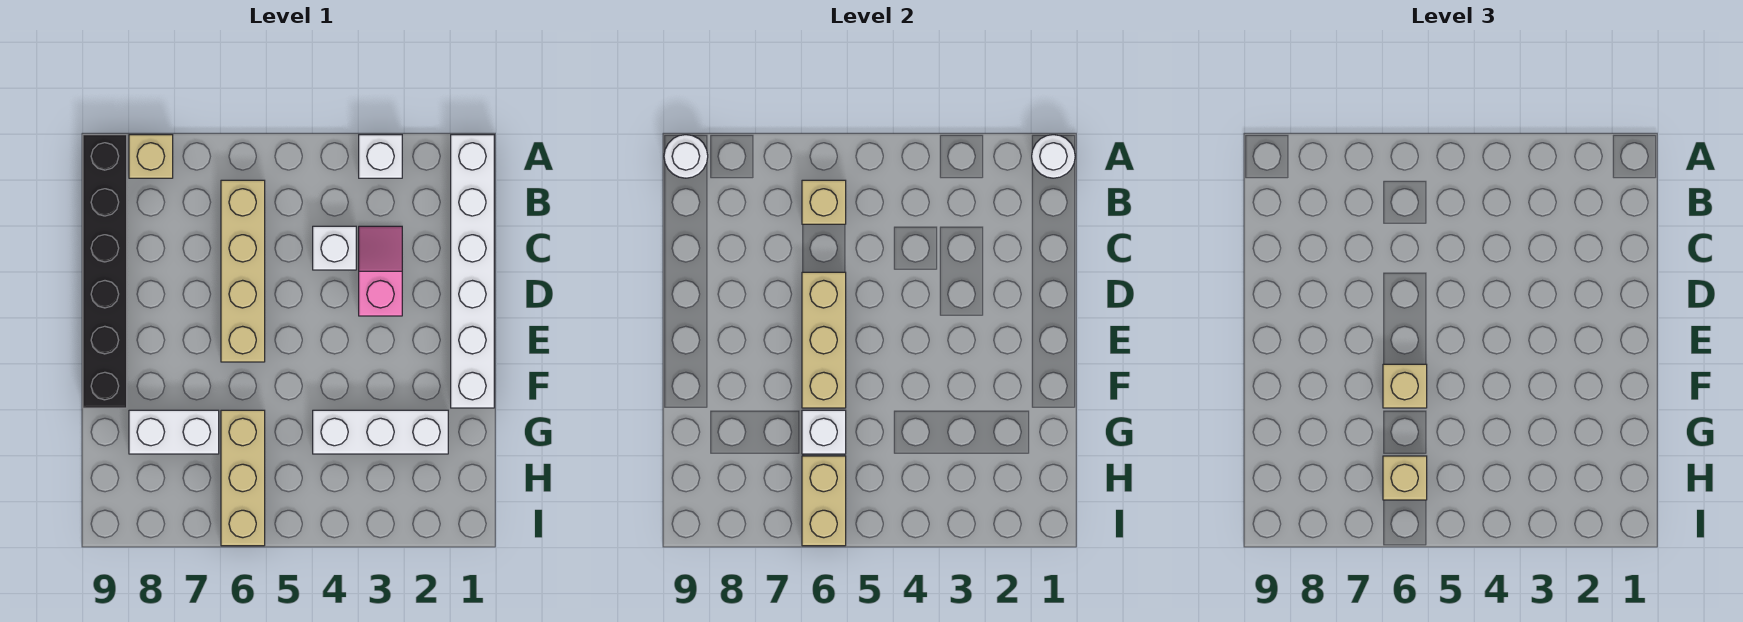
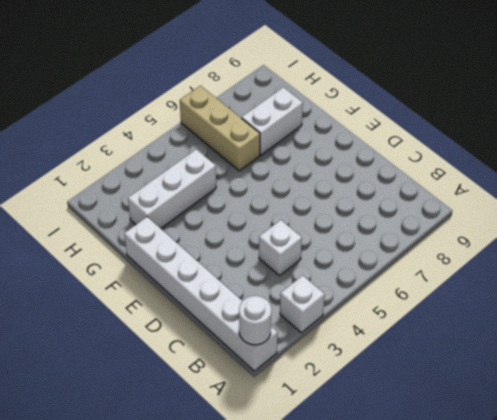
none -> tan 1x1 brick [129,135,173,178]
none -> black 1x6 brick [83,135,127,408]
none -> tan 1x4 brick [221,180,265,362]

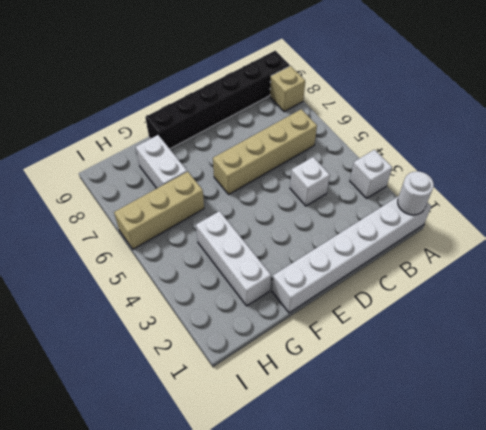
none -> pink 1x2 slope [359,226,402,316]
none -> white 1x1 round brick [664,135,708,178]
none -> tan 1x1 brick [802,180,846,224]

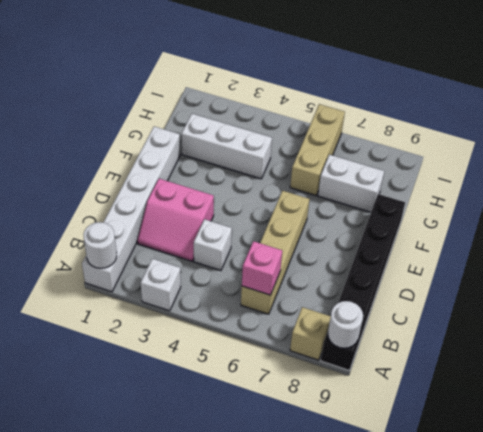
pink 1x1 brick [242,241,282,295] -> tan 1x1 brick [802,180,846,224]
pink 2x2 slope [137,179,214,261] -> pink 1x2 slope [359,226,402,316]
none -> tan 1x3 brick [802,272,846,408]
none -> white 1x1 brick [802,410,846,454]
none -> tan 1x2 brick [802,456,846,546]

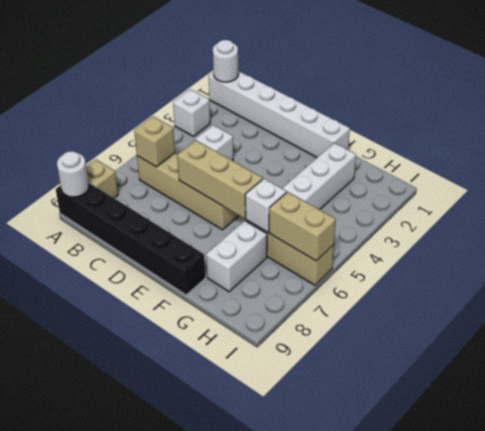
none -> pink 1x2 slope [359,226,402,316]
none -> tan 1x1 brick [1383,364,1427,408]
none -> tan 1x1 brick [1383,456,1427,500]

